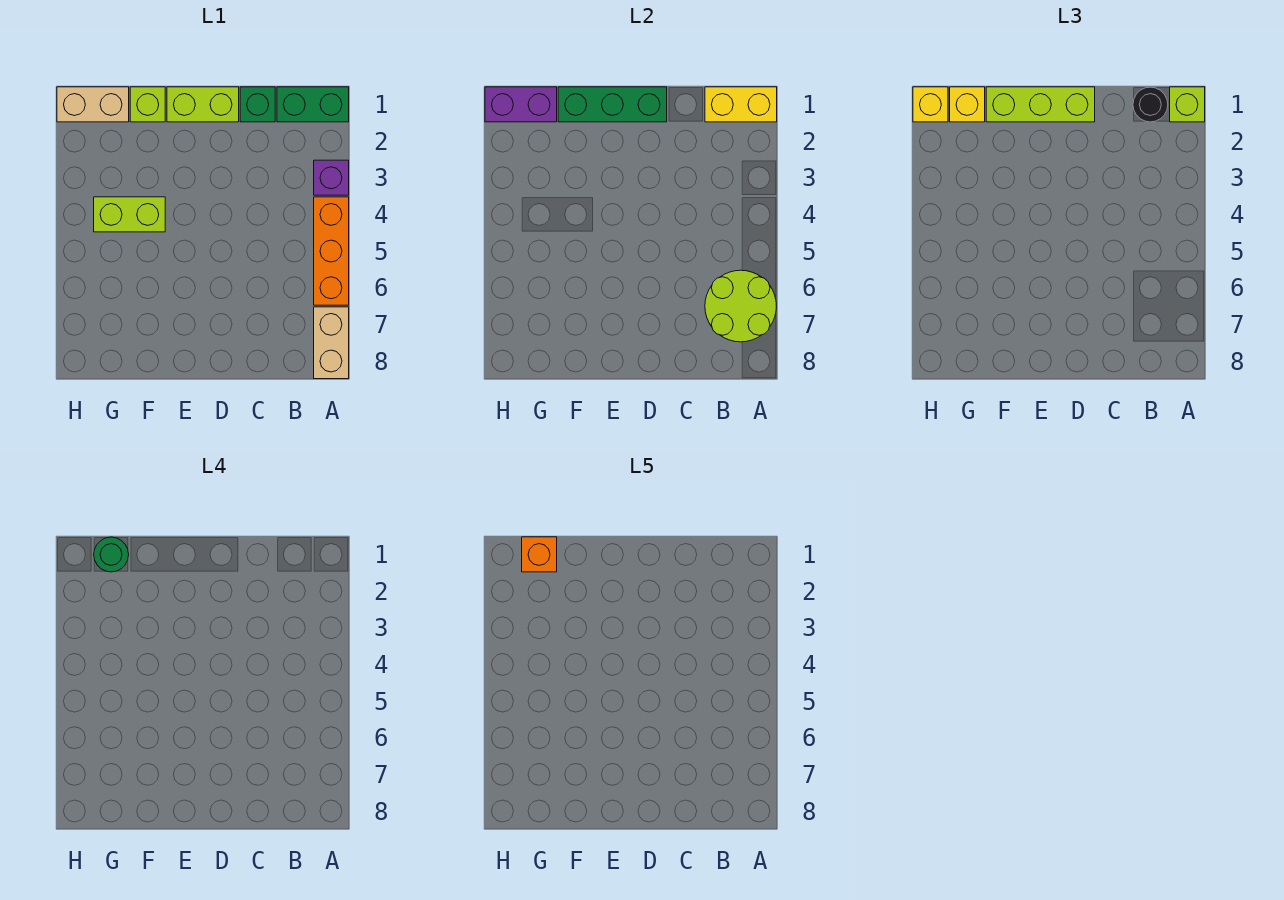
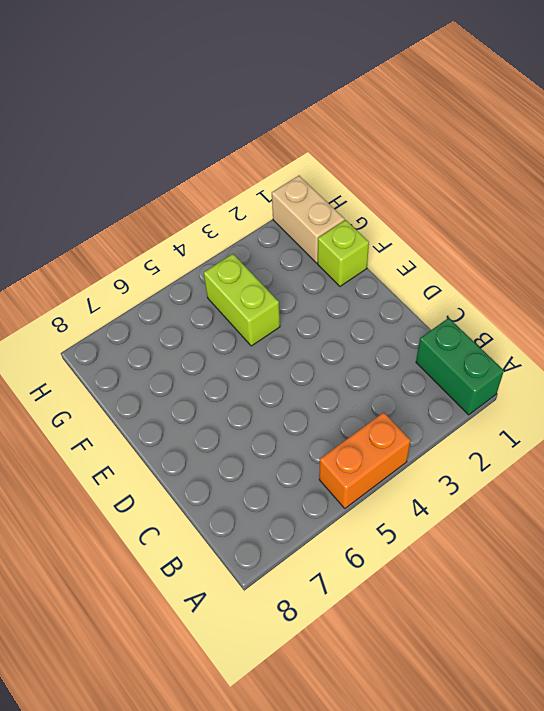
orange 1x2 brick [319,412,411,508] -> orange 1x3 brick [314,197,349,305]
none -> purple 1x1 brick [314,160,349,195]
none -> tan 1x2 brick [314,307,349,379]
none -> green 1x1 brick [240,87,275,122]

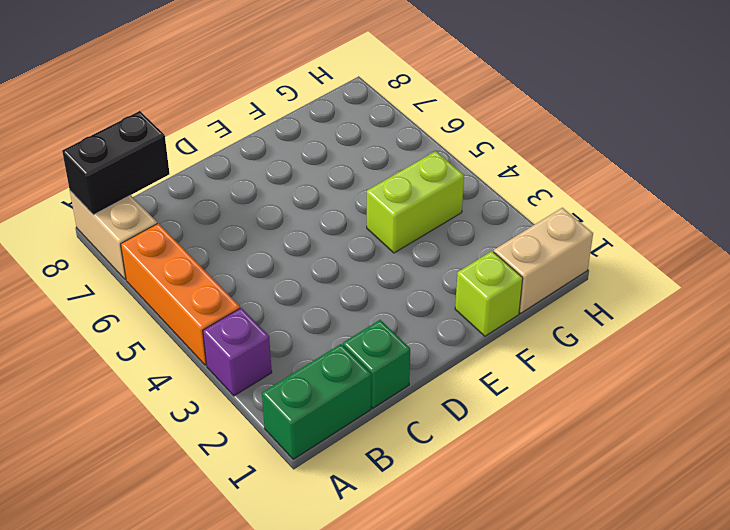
black 1x2 brick [62,111,169,215] -> none
none -> lime 1x2 brick [167,87,239,122]
none -> yellow 1x2 brick [705,87,777,122]
none -> lime 2x2 round brick [705,270,776,342]

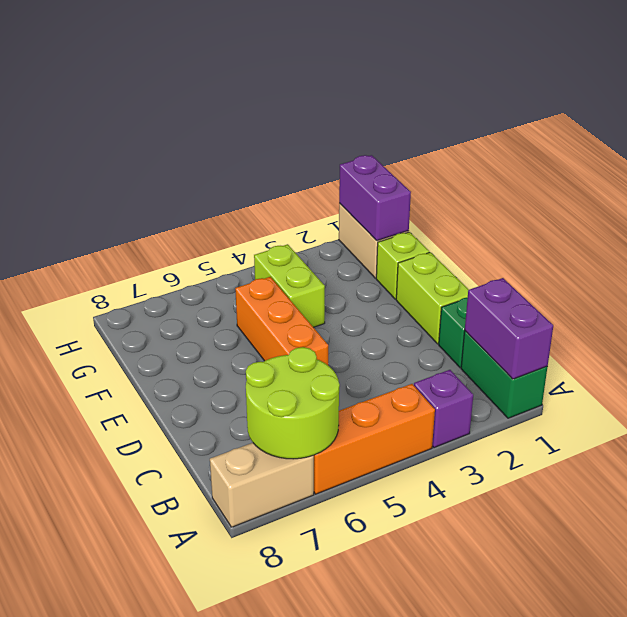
purple 1x2 brick [465,278,553,379] -> yellow 1x2 brick [705,87,777,122]
orange 1x3 brick [235,277,328,365] -> none
none -> green 1x3 brick [558,87,667,122]
none -> lime 1x1 brick [1170,87,1205,122]
none -> black 1x1 round brick [1133,87,1168,122]

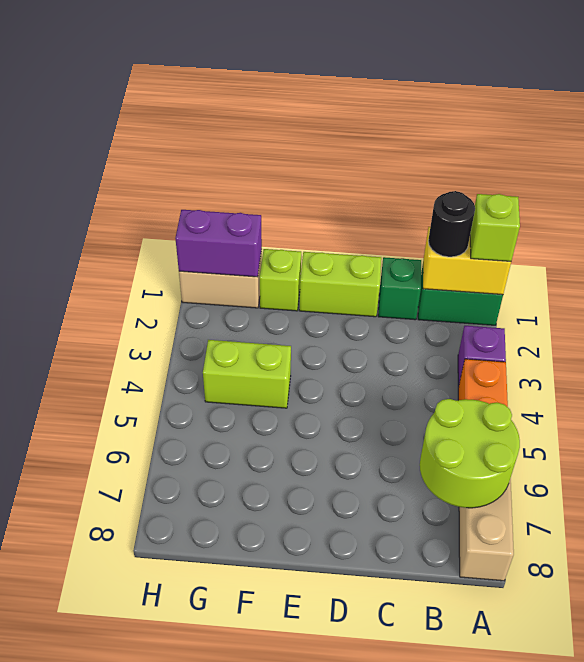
none -> green 1x3 brick [558,87,667,122]
none -> lime 1x3 brick [986,87,1095,122]
none -> yellow 1x1 brick [950,87,985,122]

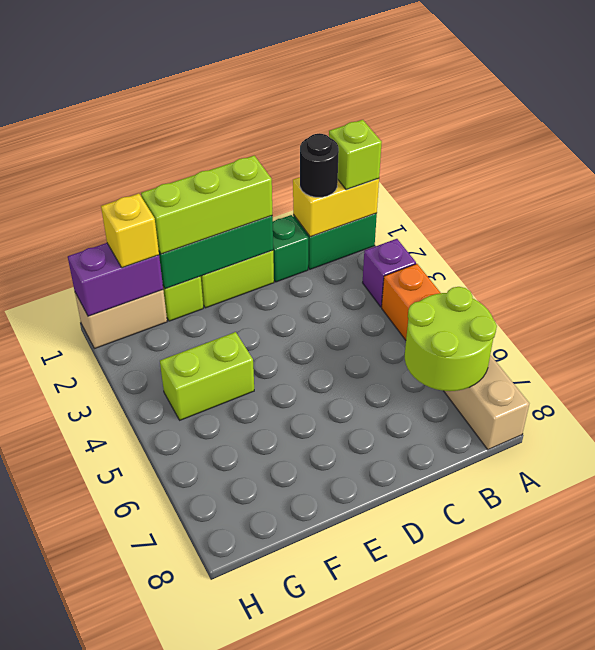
none -> yellow 1x1 brick [913,87,948,122]
none -> green 1x1 round brick [94,537,129,572]
none -> orange 1x1 brick [522,537,557,572]

